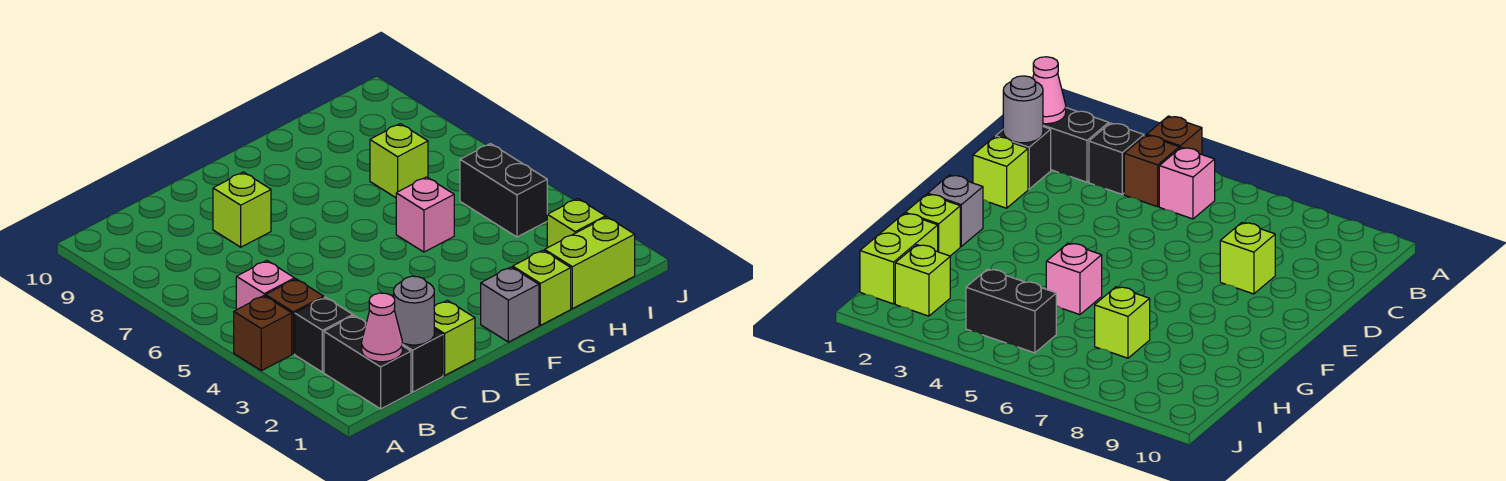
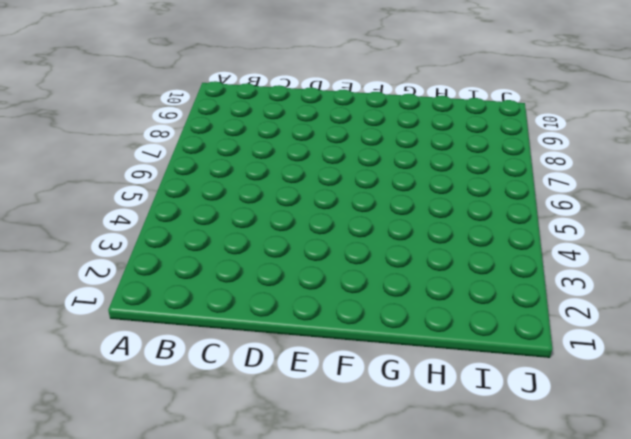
none -> brown 1x1 brick [234,296,292,371]
none -> black 1x2 brick [324,316,411,409]
none -> black 1x1 brick [295,297,353,372]

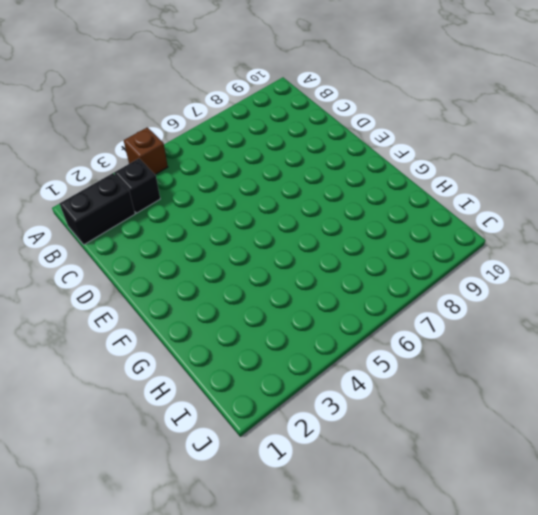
none -> brown 1x1 brick [266,279,324,354]
none -> pink 1x1 brick [236,261,295,310]
none -> black 1x1 brick [402,329,443,392]

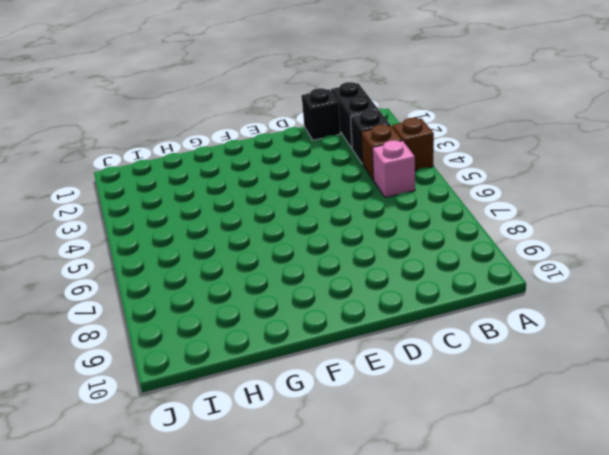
none -> lime 1x1 brick [434,300,475,375]
none -> lime 1x1 brick [213,172,271,247]
none -> grey 1x1 brick [481,267,539,342]

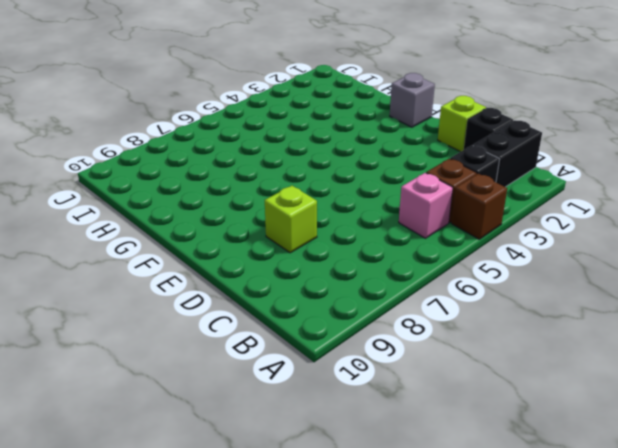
none -> lime 1x1 brick [513,250,571,325]
none -> pink 1x1 brick [396,177,454,252]
none -> lime 1x2 brick [545,217,635,309]

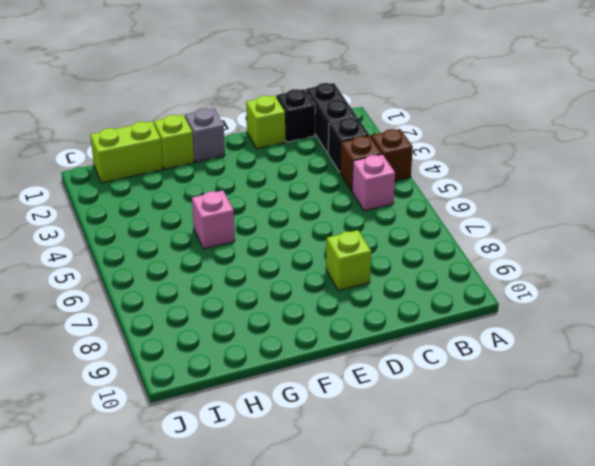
none -> lime 1x1 brick [370,124,428,198]
none -> lime 1x1 brick [547,199,606,248]
none -> black 1x2 brick [460,144,547,237]

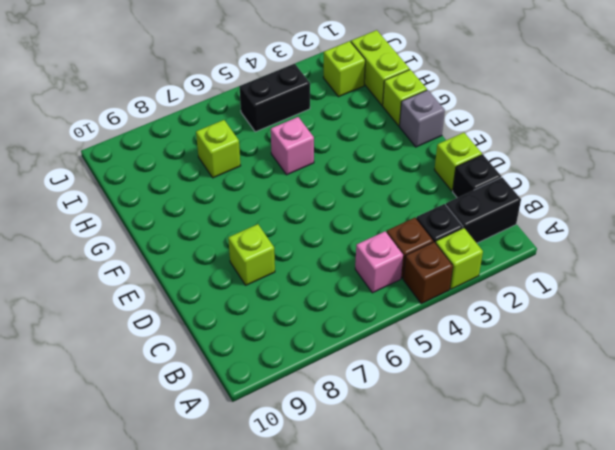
lime 1x1 brick [436,228,483,289] -> none
none -> pink 1x1 cone [362,293,402,362]
none -> grey 1x1 round brick [394,276,434,345]

